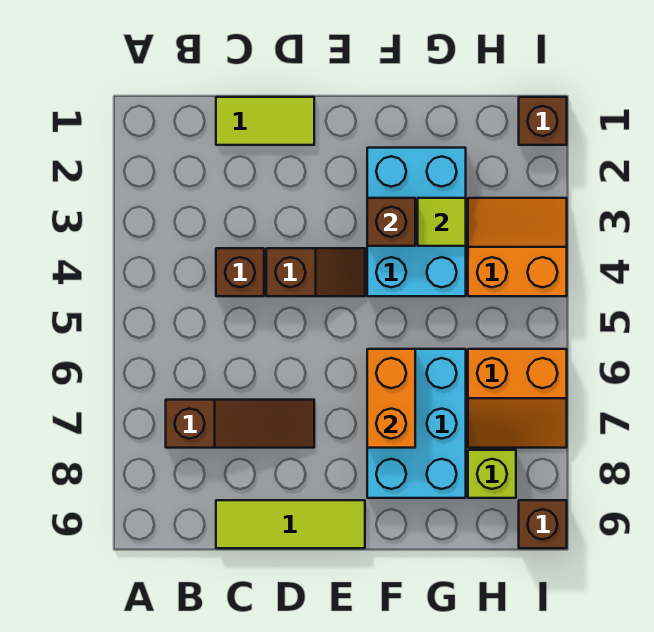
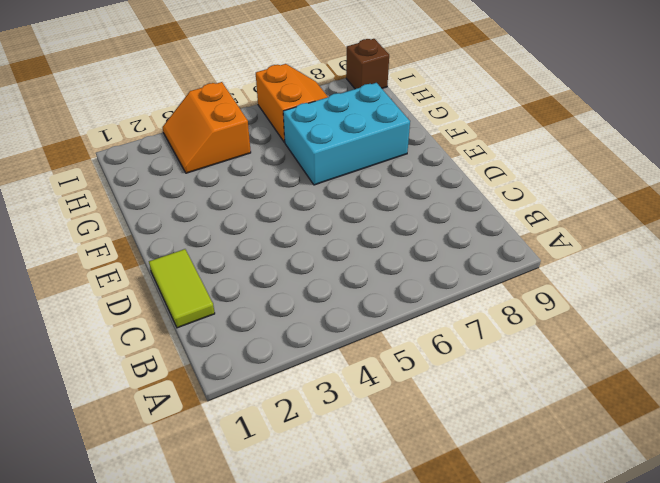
none -> brown 1x3 slope [166,400,314,448]
none -> brown 1x1 brick [216,248,264,296]
none -> lime 1x3 tile [216,500,365,548]

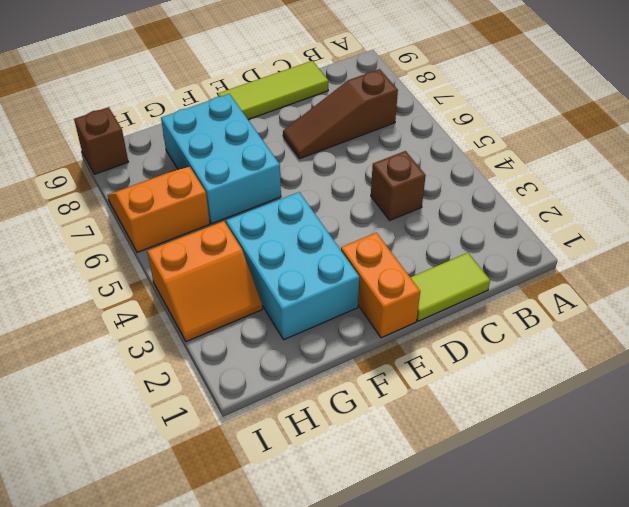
orange 1x2 brick [341,233,420,338] -> orange 1x2 brick moved to [367,349,415,448]
none -> brown 1x2 slope [266,248,365,296]
none -> lime 1x1 brick [468,450,516,498]
none -> brown 1x1 brick [519,97,567,145]

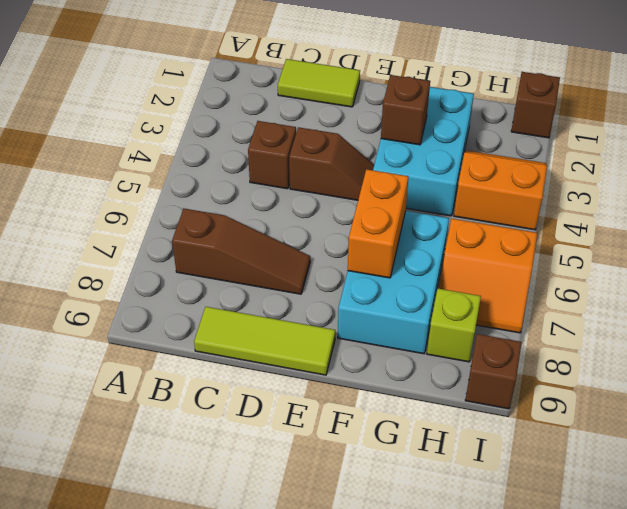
none -> lime 1x1 tile [418,198,466,246]

